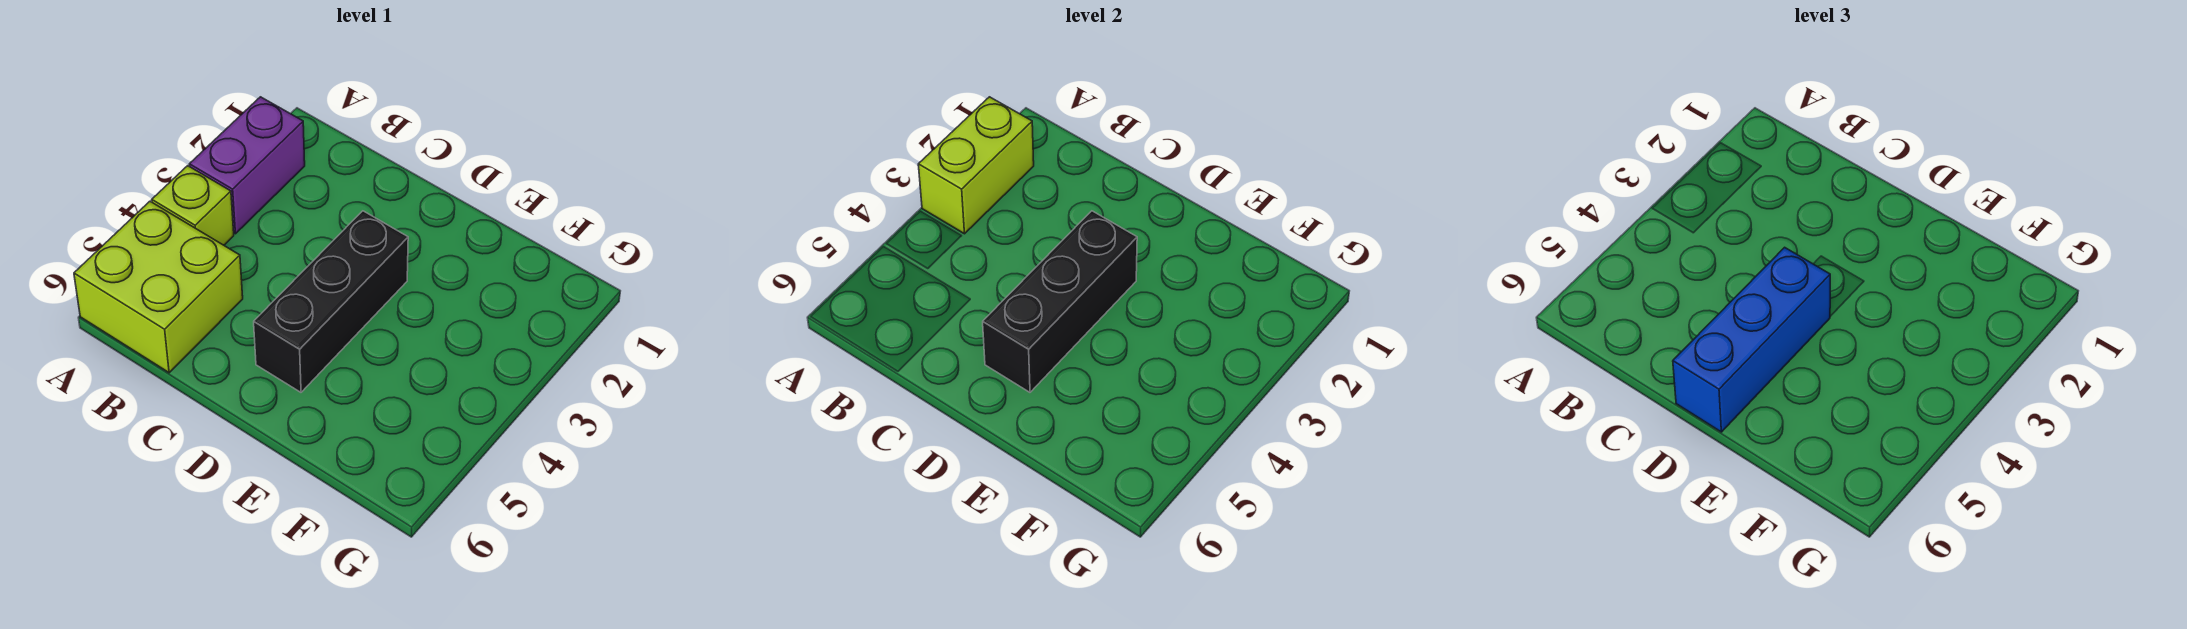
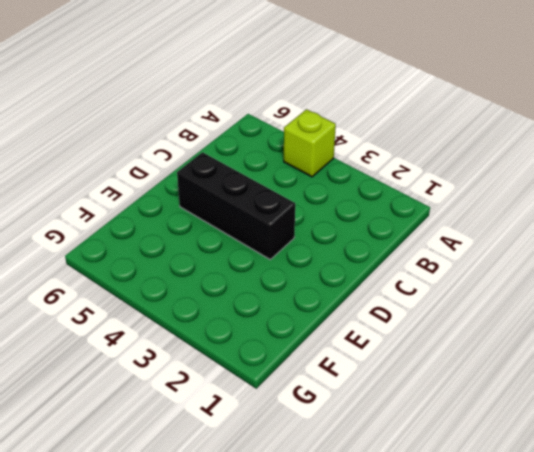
none -> purple 1x2 brick [189,97,305,234]
none -> lime 2x2 brick [74,201,243,373]

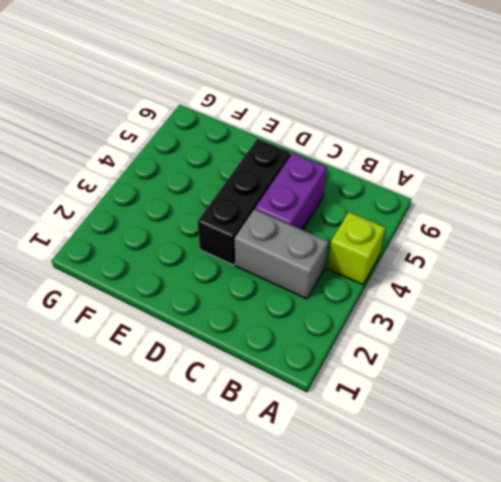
grey 1x2 brick [235,209,328,299] -> none
purple 1x2 brick [255,153,327,230] -> purple 1x2 brick moved to [189,97,305,234]
none -> lime 2x2 brick [74,201,243,373]
none -> lime 1x2 brick [918,97,1034,234]

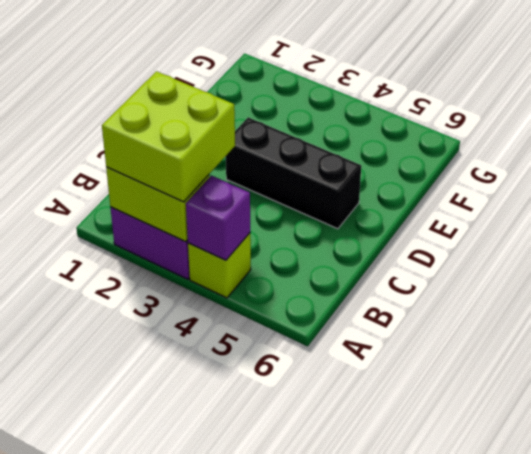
lime 2x2 brick [102,71,235,202] -> lime 2x2 brick moved to [74,201,243,373]
purple 1x1 brick [186,175,250,260] -> none
none -> black 1x3 brick [983,211,1137,392]
none -> blue 1x3 brick [1673,247,1830,432]

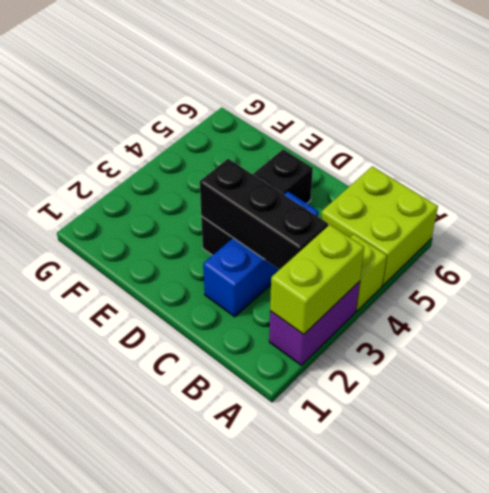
black 1x3 brick [200,159,328,270] -> black 1x3 brick turned to [983,211,1137,392]
blue 1x3 brick [203,192,319,317] -> blue 1x3 brick moved to [1673,247,1830,432]

